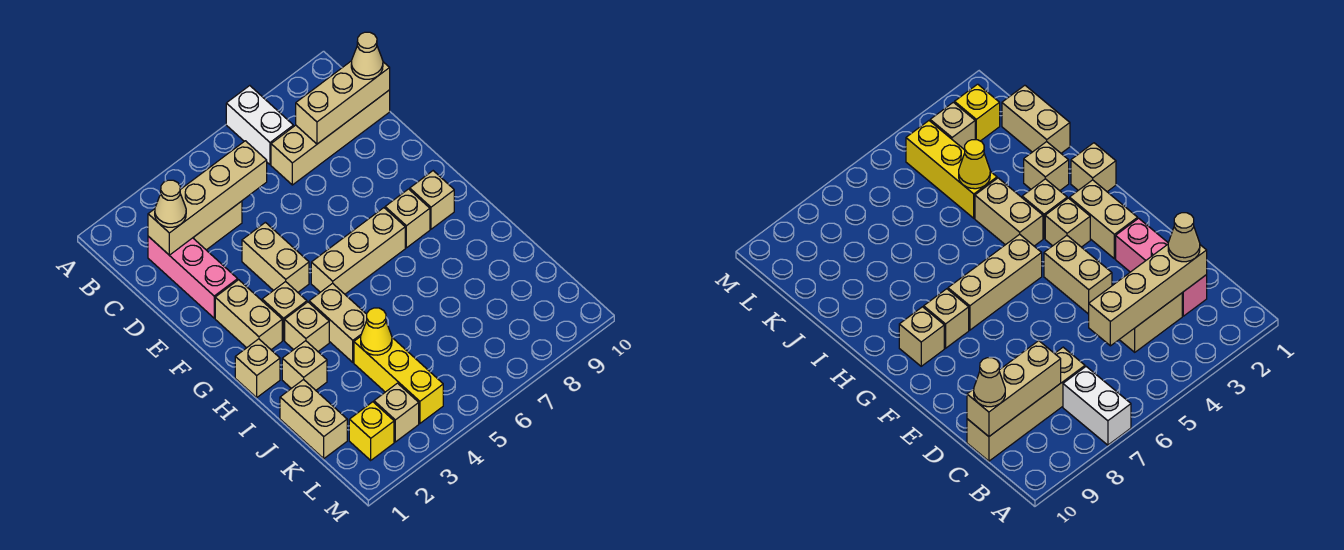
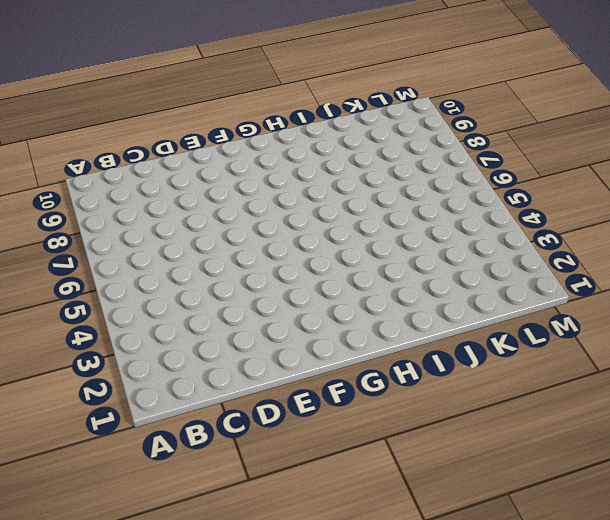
none -> white 1x2 brick [226,86,293,165]
none -> pink 1x3 brick [148,236,238,318]
none -> tan 1x2 brick [193,201,242,250]

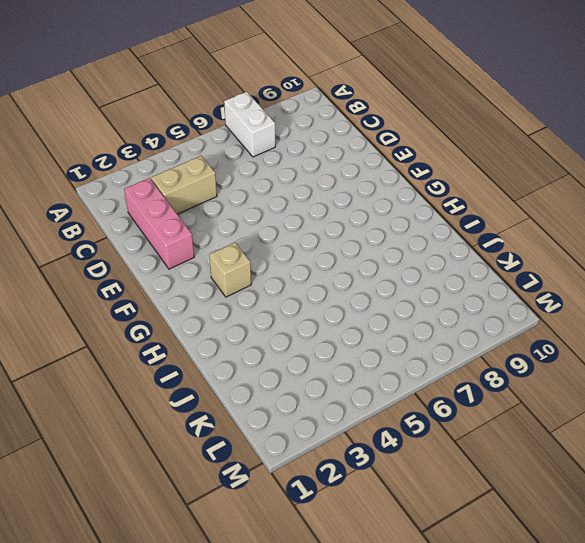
none -> tan 1x4 brick [271,90,390,185]
none -> tan 1x2 brick [242,222,309,292]
none -> tan 1x2 brick [215,280,282,350]

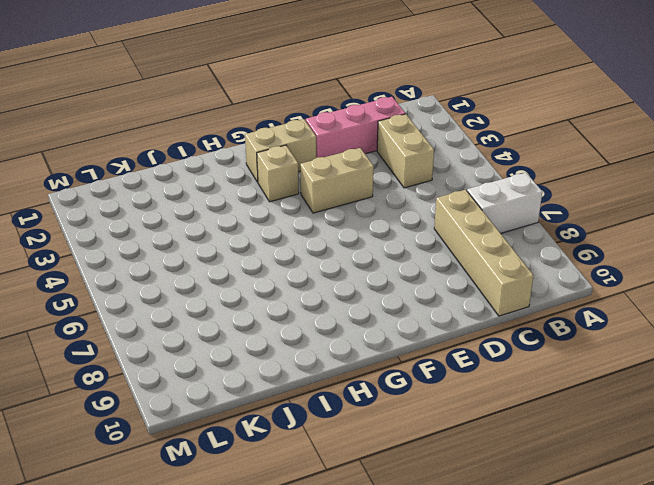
none -> tan 1x3 brick [311,208,405,294]
none -> tan 1x1 brick [385,189,430,248]
none -> tan 1x1 brick [410,171,454,229]

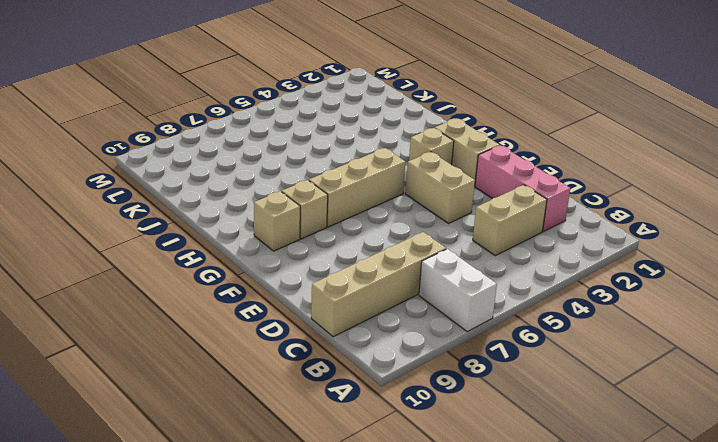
none -> tan 1x1 brick [235,339,280,397]
none -> tan 1x1 brick [285,302,329,351]
none -> tan 1x2 brick [309,283,367,362]

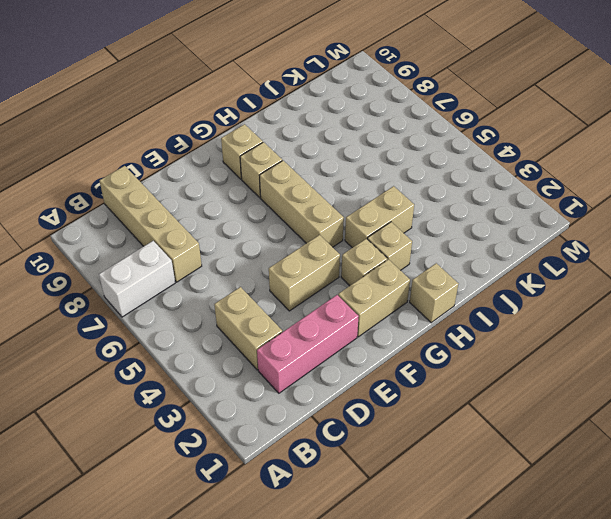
none -> tan 1x1 brick [282,341,327,390]
none -> tan 1x2 brick [280,379,347,459]
none -> yellow 1x3 brick [354,337,443,423]

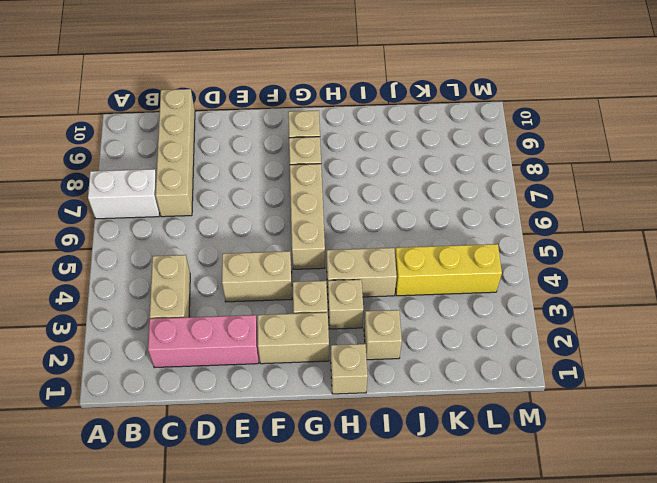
none -> tan 1x2 brick [280,379,347,459]
none -> yellow 1x1 brick [349,402,394,460]
none -> tan 1x1 brick [374,383,419,442]

